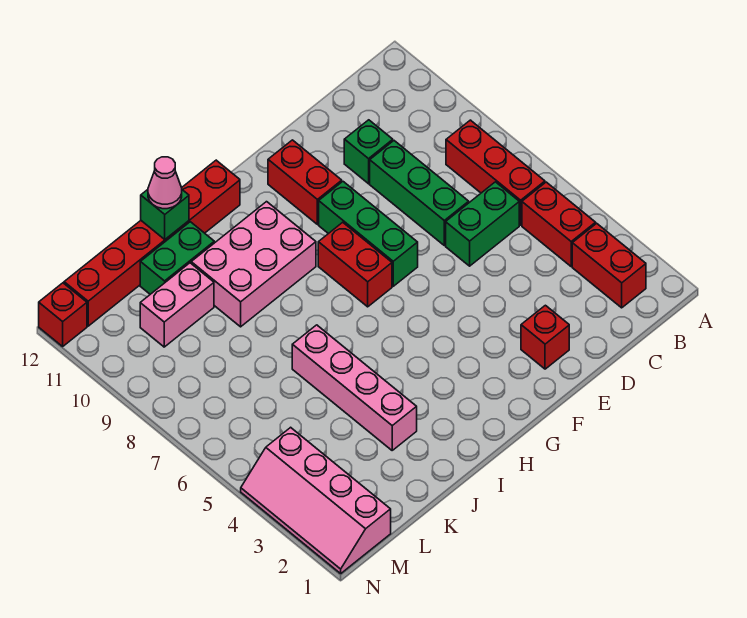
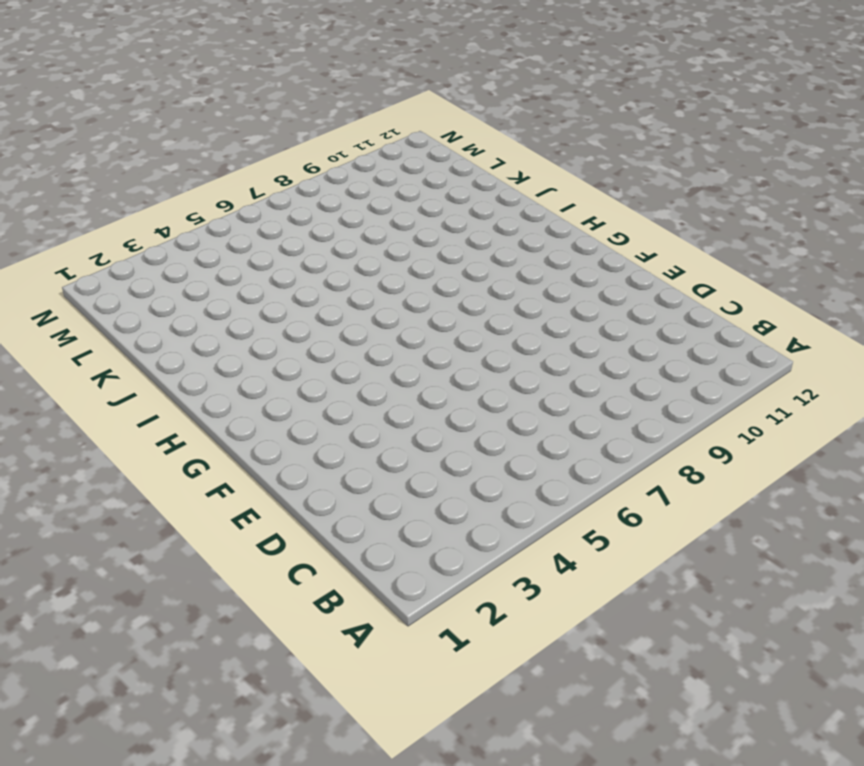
none -> red 1x2 brick [572,223,646,308]
none -> red 1x2 brick [522,182,596,266]
none -> red 1x3 brick [446,120,545,225]

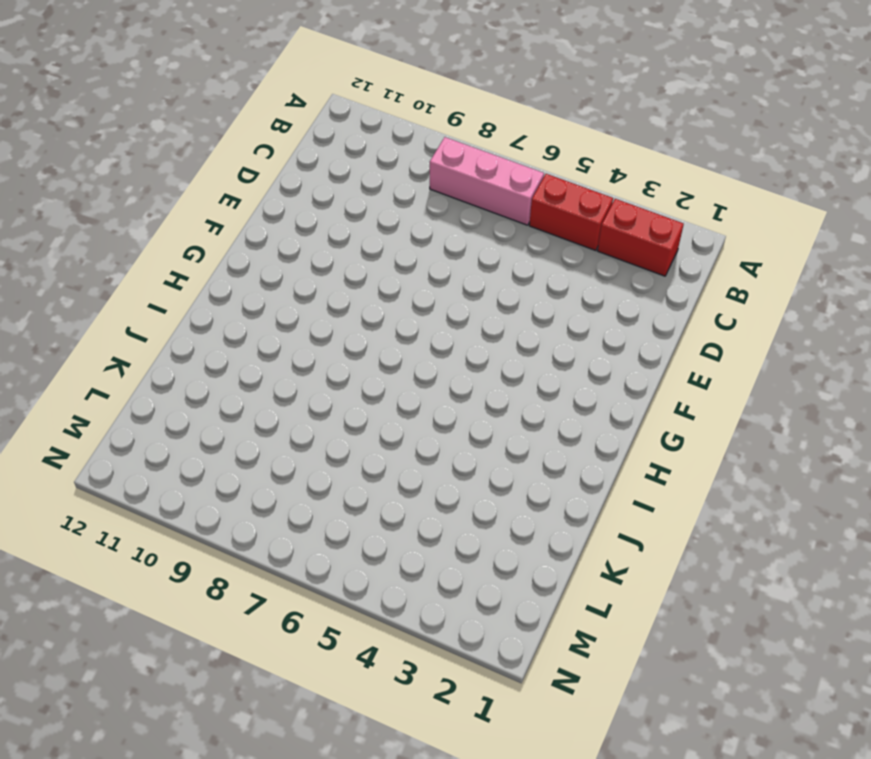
pink 1x3 brick [430,137,544,225] -> red 1x3 brick [446,120,545,225]
none -> green 1x2 brick [446,182,519,266]
none -> green 1x3 brick [370,141,469,245]
none -> green 1x1 brick [344,120,393,184]

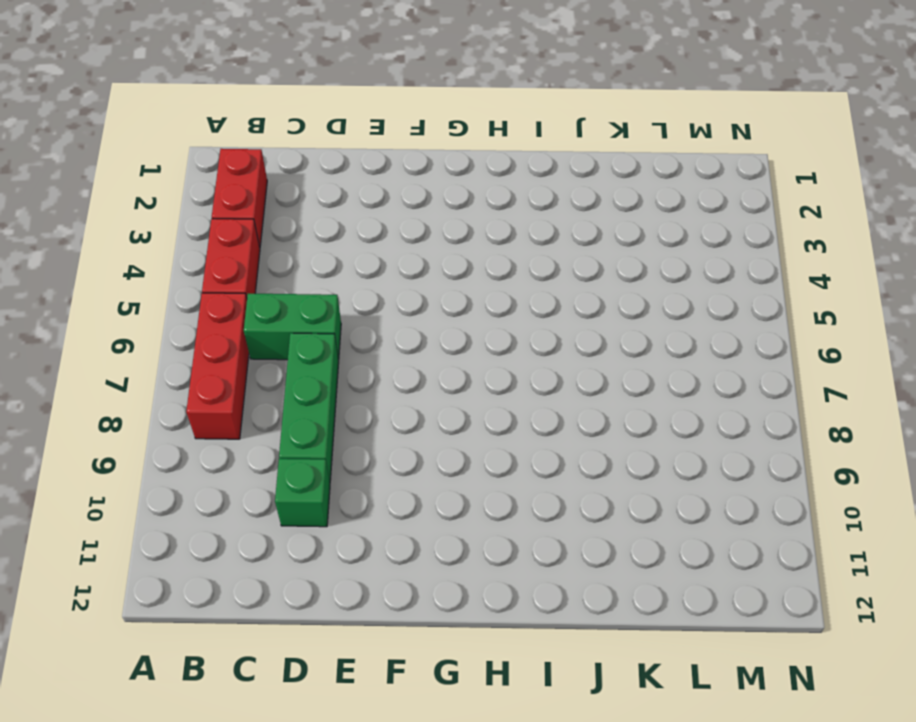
none -> red 1x1 brick [521,305,569,369]
none -> green 1x3 brick [319,182,418,286]
none -> red 1x2 brick [268,140,342,224]

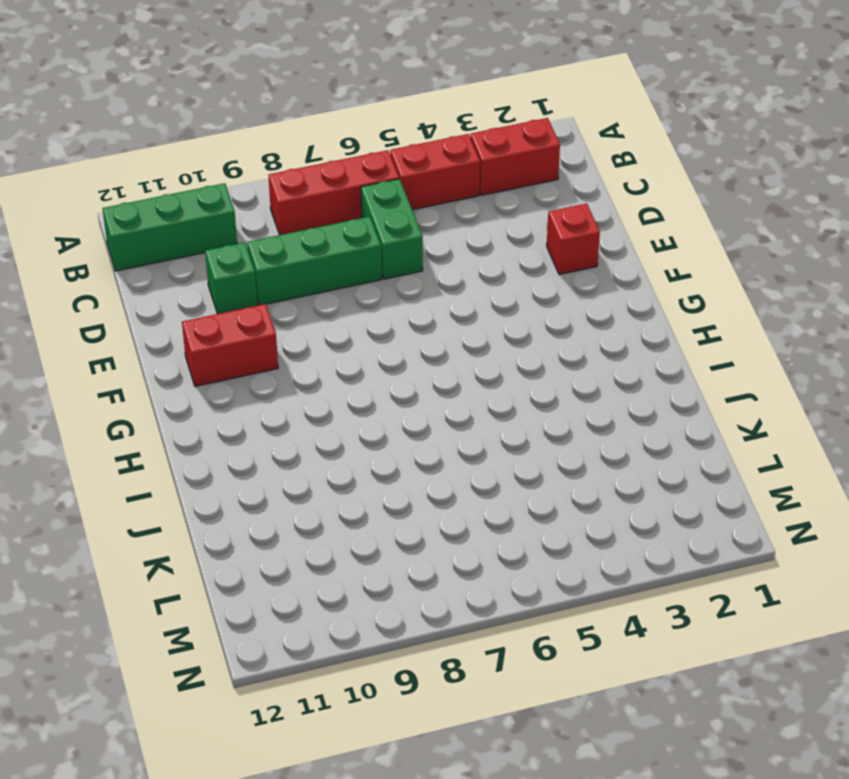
green 1x3 brick [103,183,237,271] -> green 1x3 brick moved to [319,182,418,286]
none -> red 1x2 brick [318,222,392,307]
none -> pink 2x3 brick [191,202,316,327]
none -> red 1x6 brick [64,160,240,326]

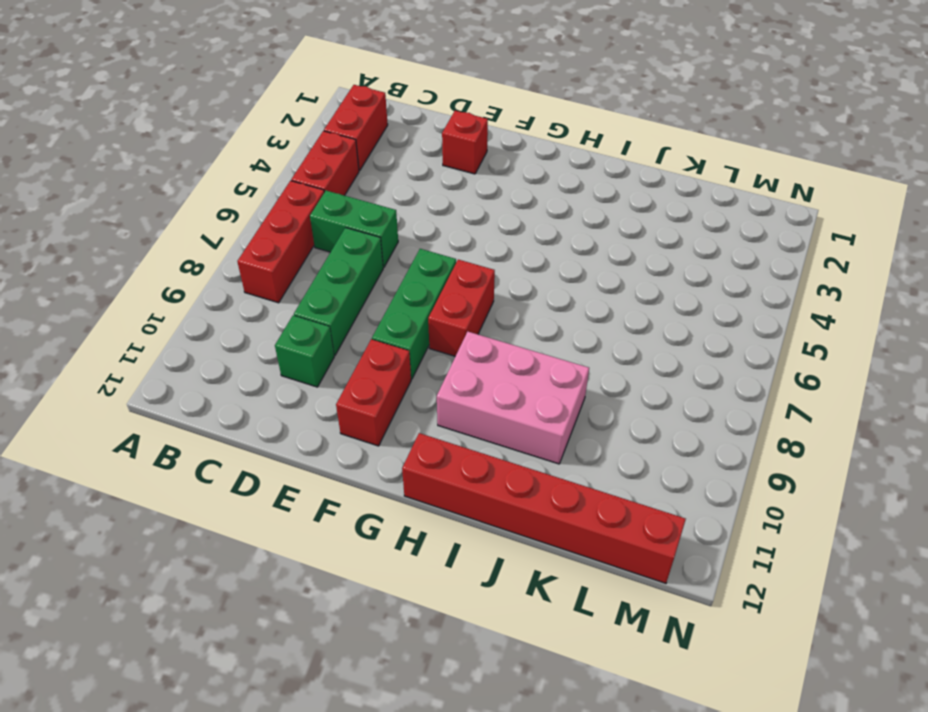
none -> pink 1x4 brick [292,325,417,450]
none -> green 1x2 brick [140,222,214,294]
none -> pink 1x2 brick [140,263,214,347]

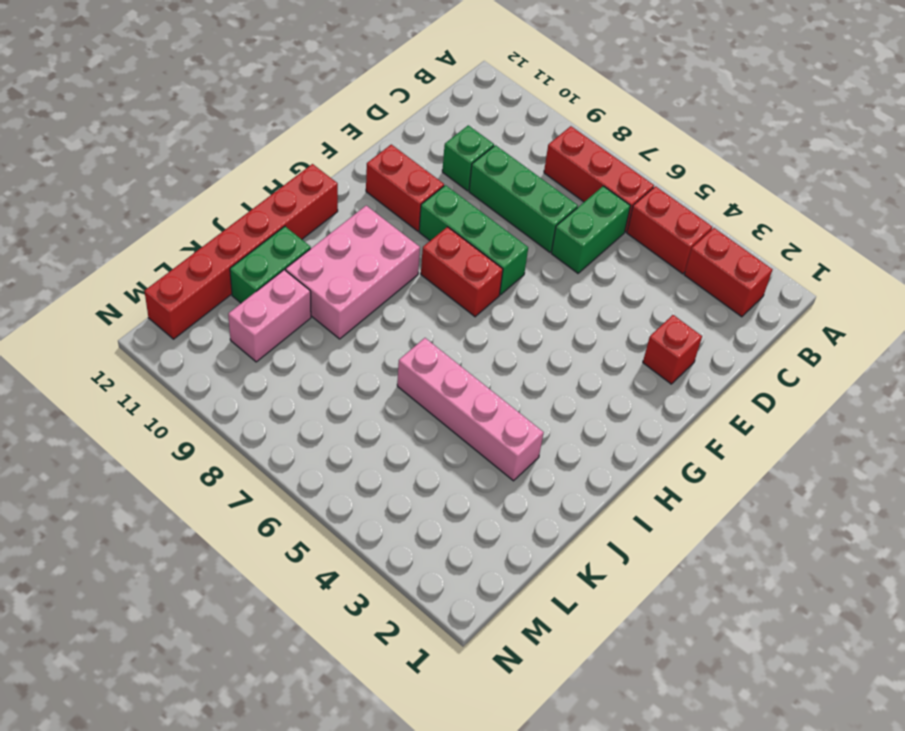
none -> pink 2x4 slope [241,427,391,573]
none -> red 1x1 brick [39,283,87,346]
none -> green 1x1 brick [141,190,189,239]

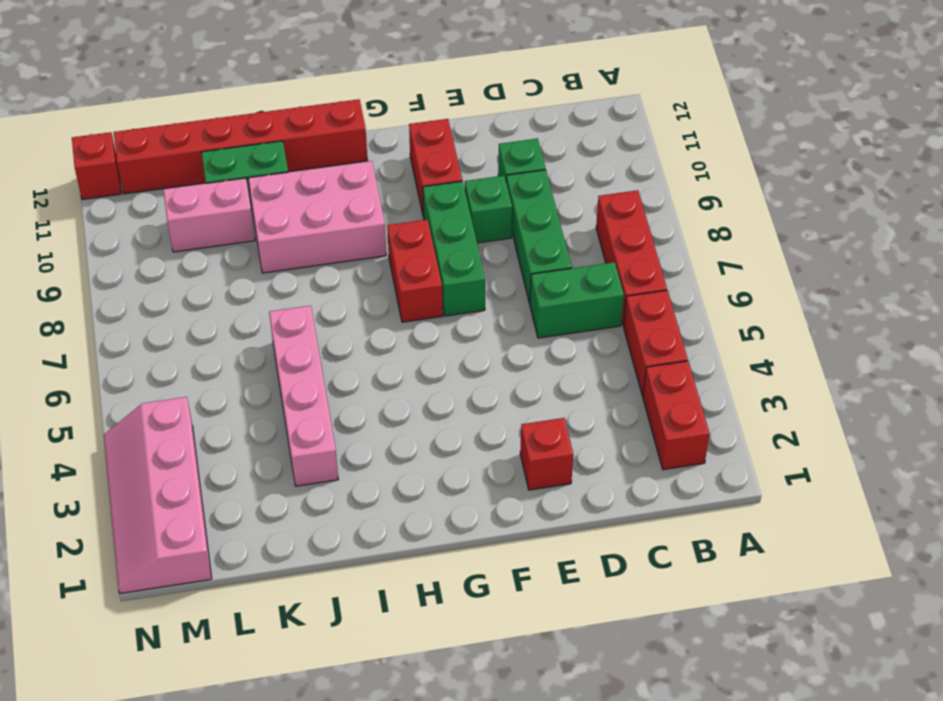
green 1x1 brick [465,176,512,243] -> green 1x1 brick moved to [141,190,189,239]
none -> pink 1x1 cone [148,157,182,209]

